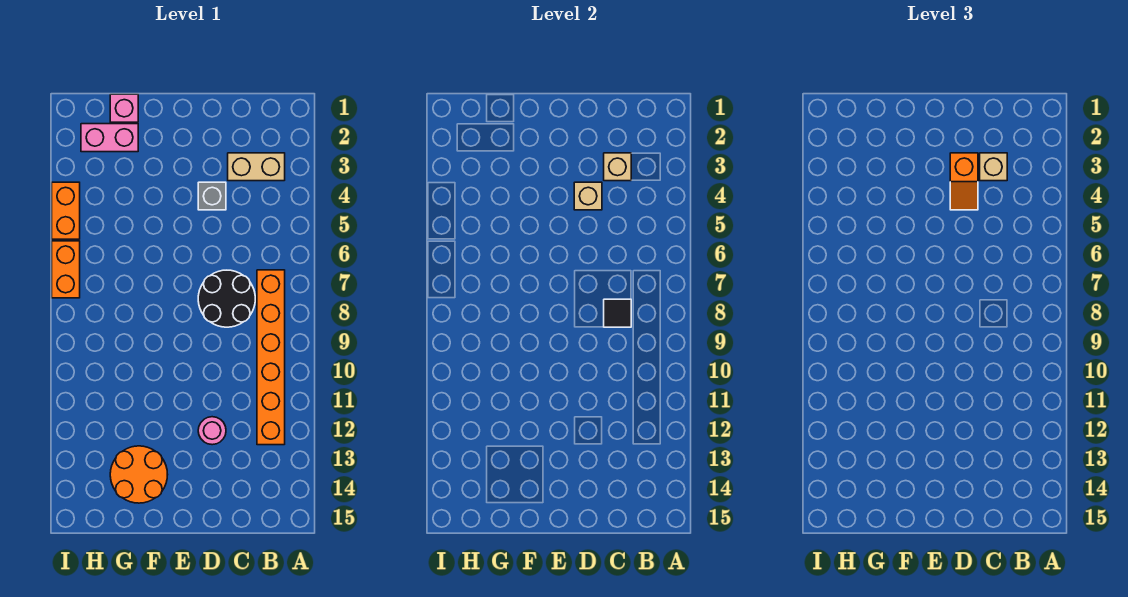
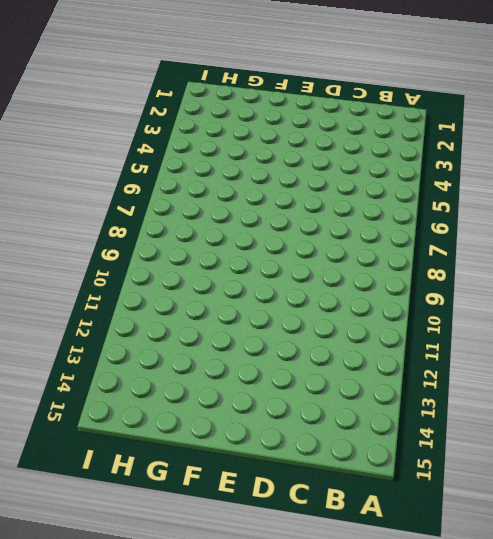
none -> tan 1x2 brick [228,153,285,181]
none -> orange 1x6 brick [257,270,285,445]
none -> black 2x2 round brick [198,270,255,327]

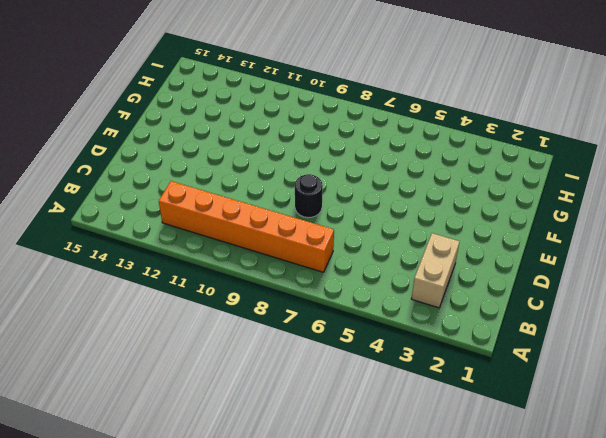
black 1x1 round brick [295,174,323,218] -> black 2x2 round brick [198,270,255,327]
none -> grey 1x1 brick [198,182,226,210]
none -> pink 1x1 round brick [198,417,226,445]
none -> orange 2x2 round brick [110,446,168,503]

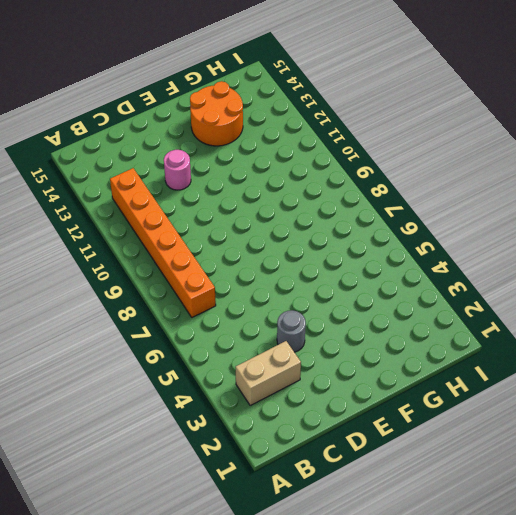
grey 1x1 round brick [277,310,306,352] -> grey 1x1 brick [198,182,226,210]
none -> black 2x2 round brick [198,270,255,327]
none -> pink 1x1 brick [110,94,138,122]
none -> pink 1x2 brick [81,124,138,152]

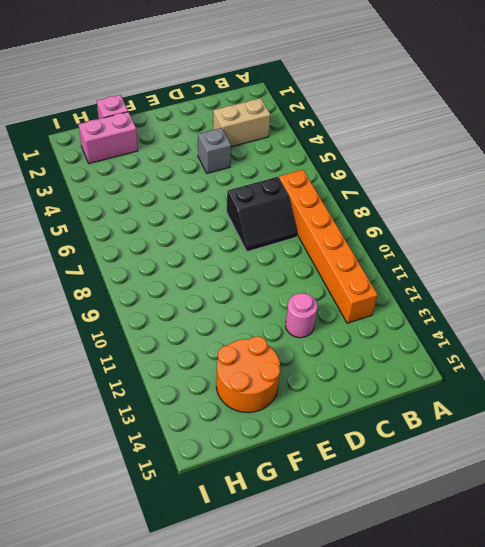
black 2x2 slope [227,177,298,252] -> black 2x2 round brick [198,270,255,327]
none -> orange 1x2 brick [52,182,80,239]
none -> orange 1x2 brick [52,241,80,298]
none -> tan 1x1 brick [604,153,631,181]

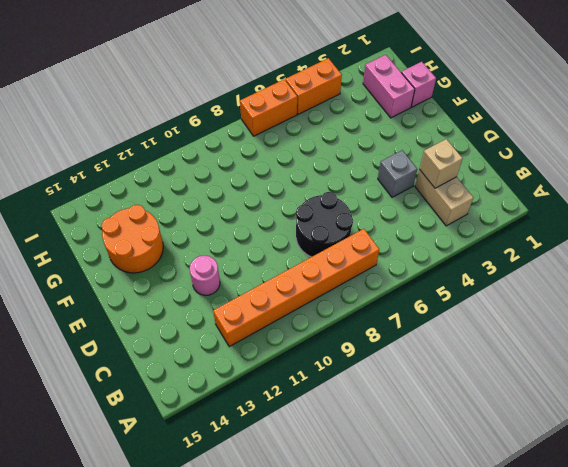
none -> black 1x1 tile [604,299,631,327]
none -> tan 1x1 brick [574,182,602,210]
none -> tan 1x1 brick [980,153,1007,181]

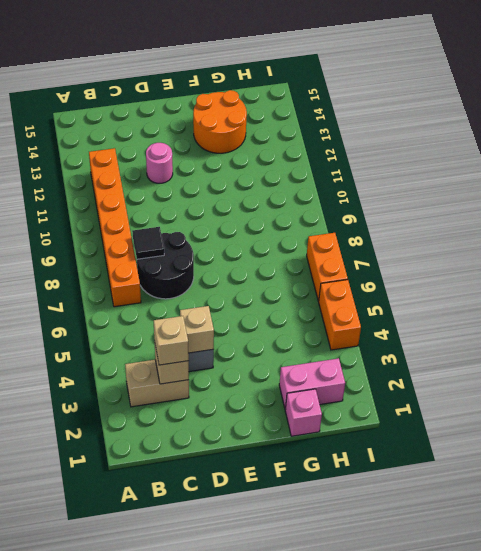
none -> orange 1x2 slope [950,153,978,210]

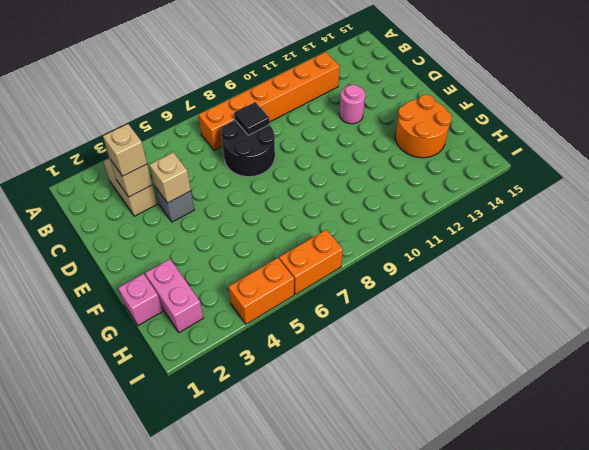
none -> orange 1x2 slope [950,153,978,210]

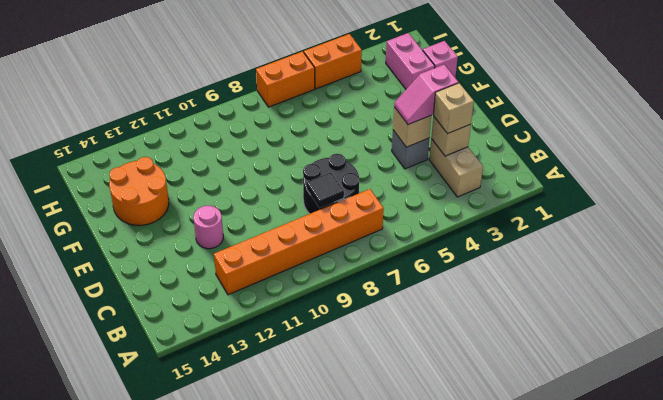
pink 1x2 slope [394,65,458,125] -> orange 1x2 slope [950,153,978,210]

